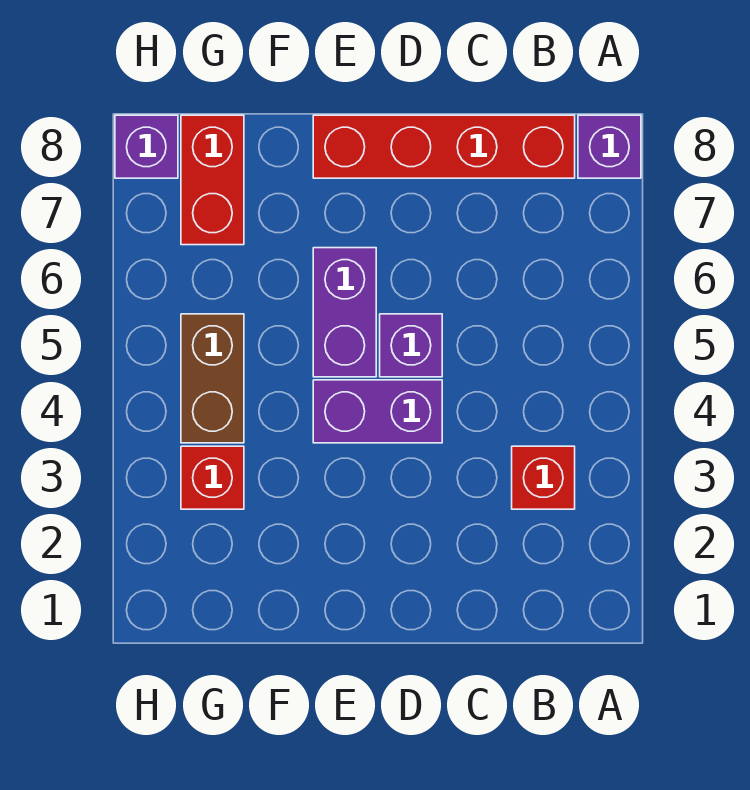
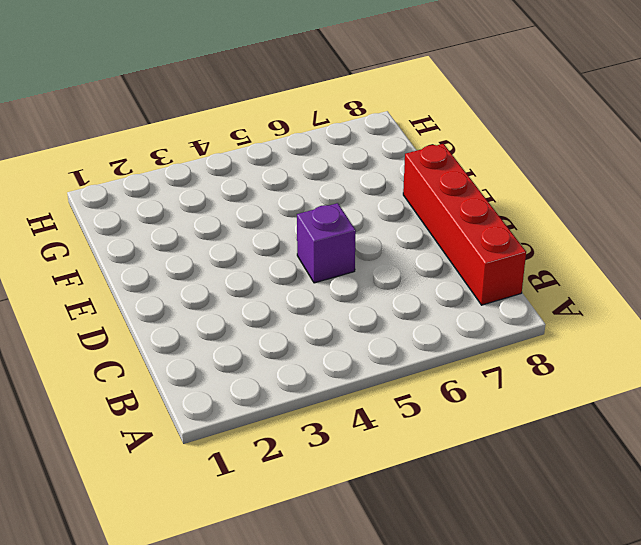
none -> purple 1x1 brick [578,115,641,178]
none -> red 1x1 brick [512,446,575,509]

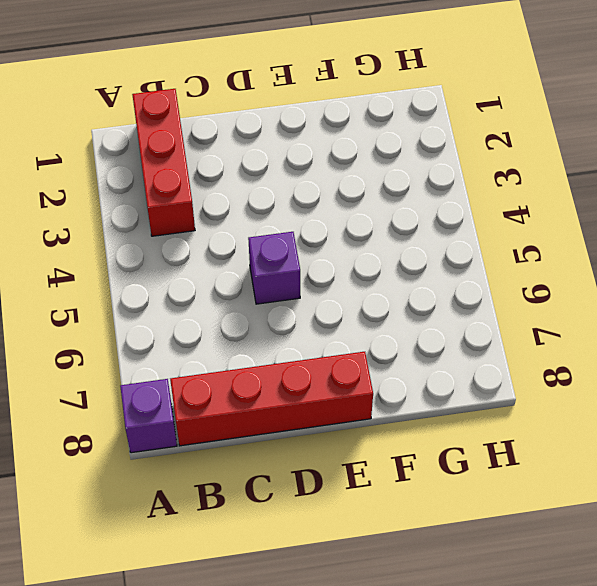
red 1x3 brick [132,89,195,236] -> red 1x1 brick [512,446,575,509]
none -> purple 1x2 brick [313,380,442,443]
none -> purple 1x2 brick [313,248,376,377]

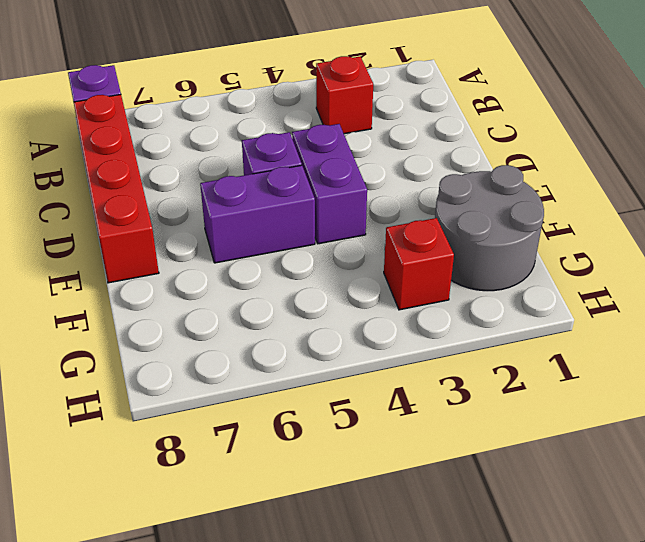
grey 2x2 round brick [435,165,544,291] -> none
none -> brown 1x2 brick [181,314,244,443]
none -> red 1x2 brick [181,115,244,245]

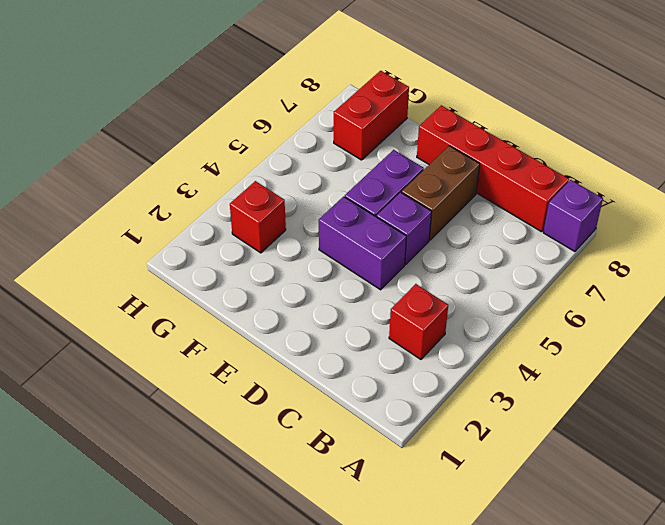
brown 1x2 brick [402,146,480,240] -> brown 1x2 brick moved to [181,314,244,443]
none -> purple 1x1 brick [115,115,178,178]

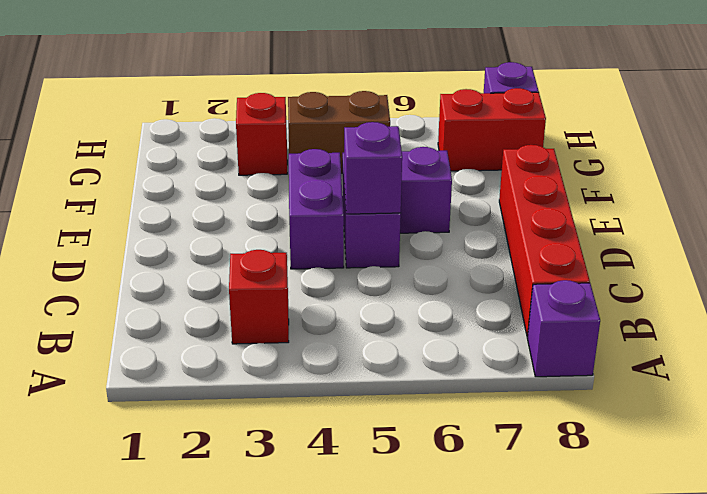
purple 1x1 brick [344,122,402,214] -> none

